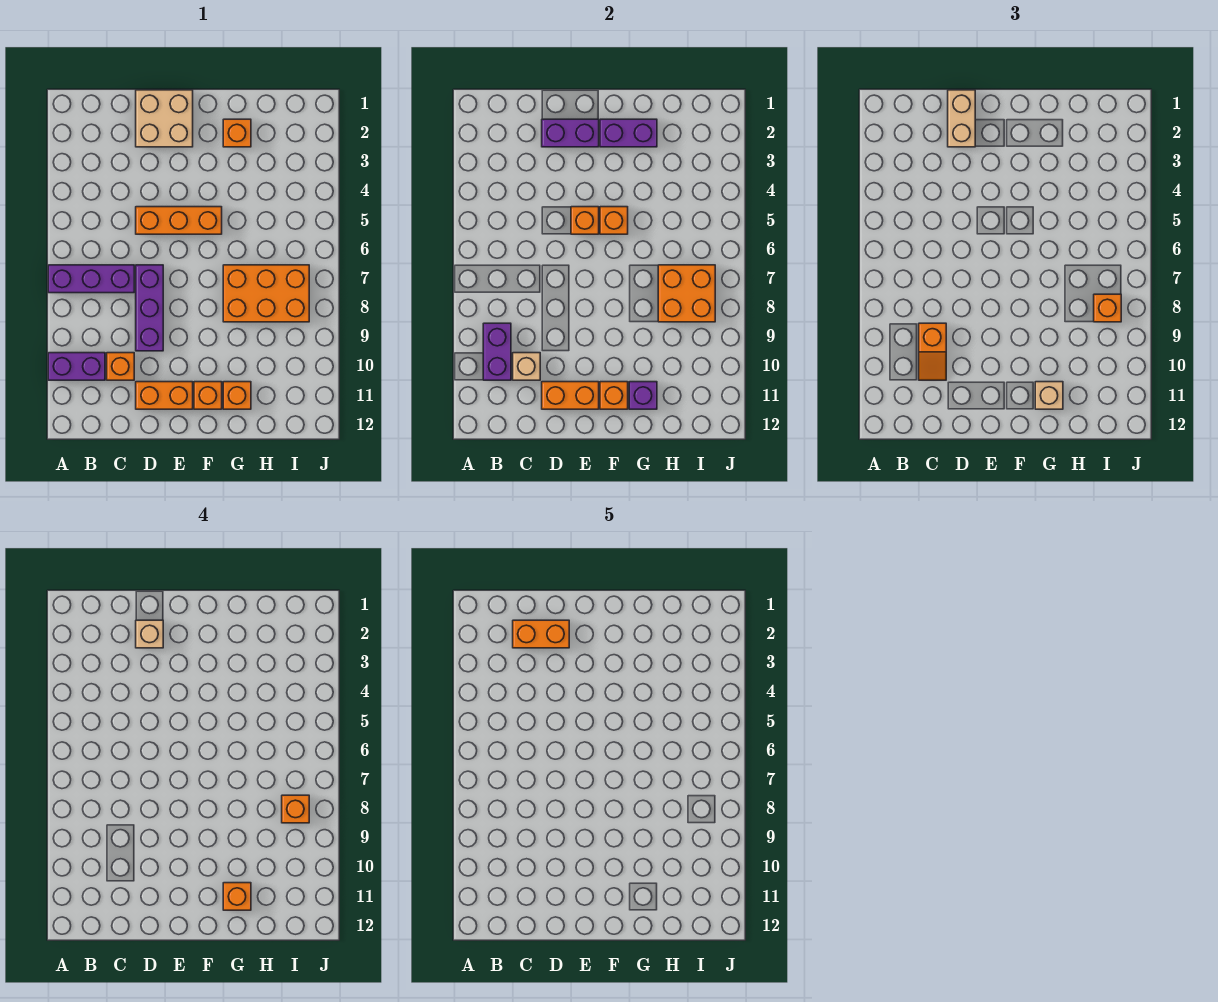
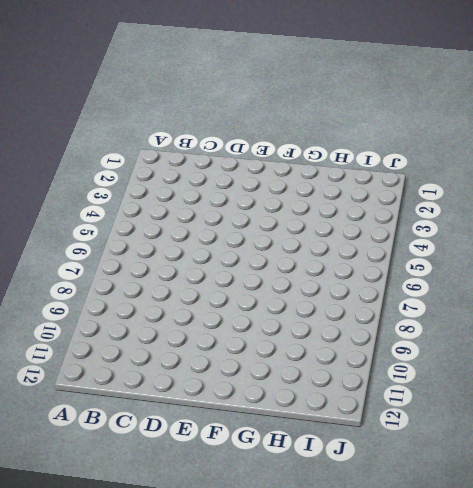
none -> purple 1x3 brick [48,265,134,293]
none -> purple 1x2 brick [48,353,105,380]
none -> orange 1x1 brick [107,353,134,380]

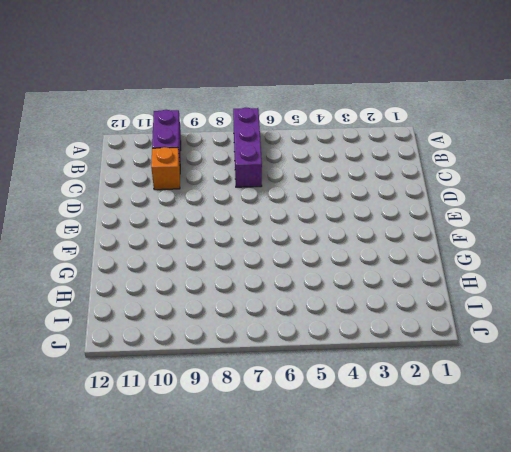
none -> tan 2x2 brick [136,90,193,147]
none -> orange 1x3 brick [136,207,222,234]
none -> purple 1x3 brick [136,265,163,351]

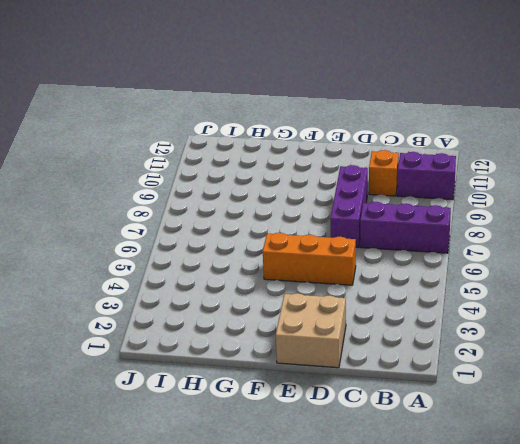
none -> orange 1x2 brick [136,382,193,409]
none -> orange 1x1 brick [194,382,222,409]
none -> orange 1x1 brick [223,119,251,147]

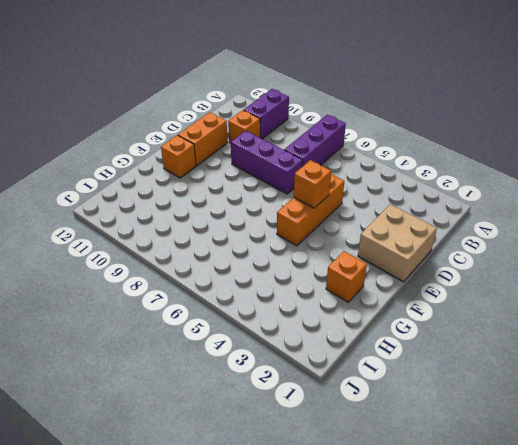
none -> orange 2x3 brick [223,265,309,322]
none -> orange 1x1 brick [223,382,251,409]
none -> purple 1x2 brick [483,323,511,380]

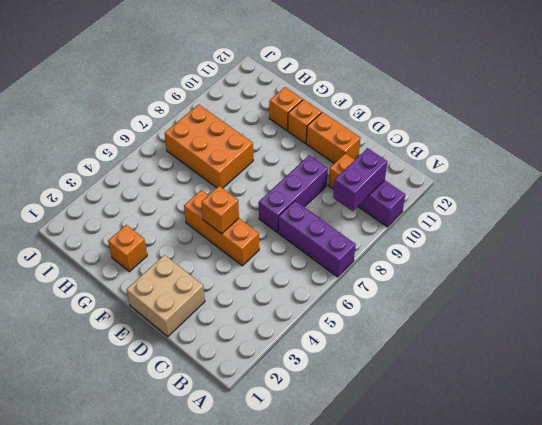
none -> tan 1x1 brick [513,353,540,380]
none -> purple 1x2 brick [542,119,599,147]
none -> orange 1x2 brick [542,382,599,409]

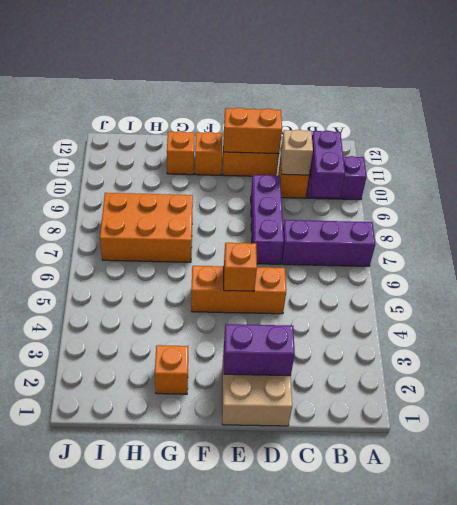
none -> purple 1x2 brick [600,119,657,147]
none -> orange 1x1 brick [600,207,628,234]
none -> orange 1x1 brick [600,382,628,409]

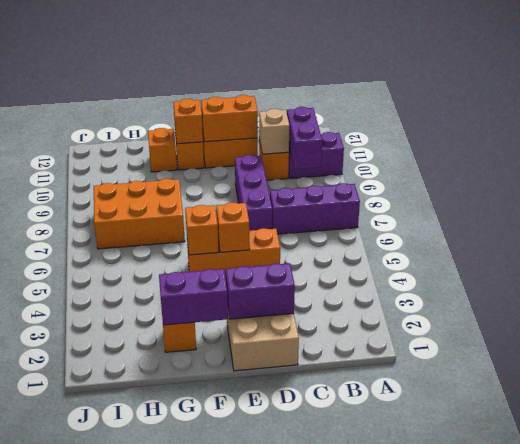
none -> purple 1x1 brick [629,382,657,409]
none -> orange 2x2 brick [658,265,715,322]
none -> orange 1x2 slope [919,323,946,380]

